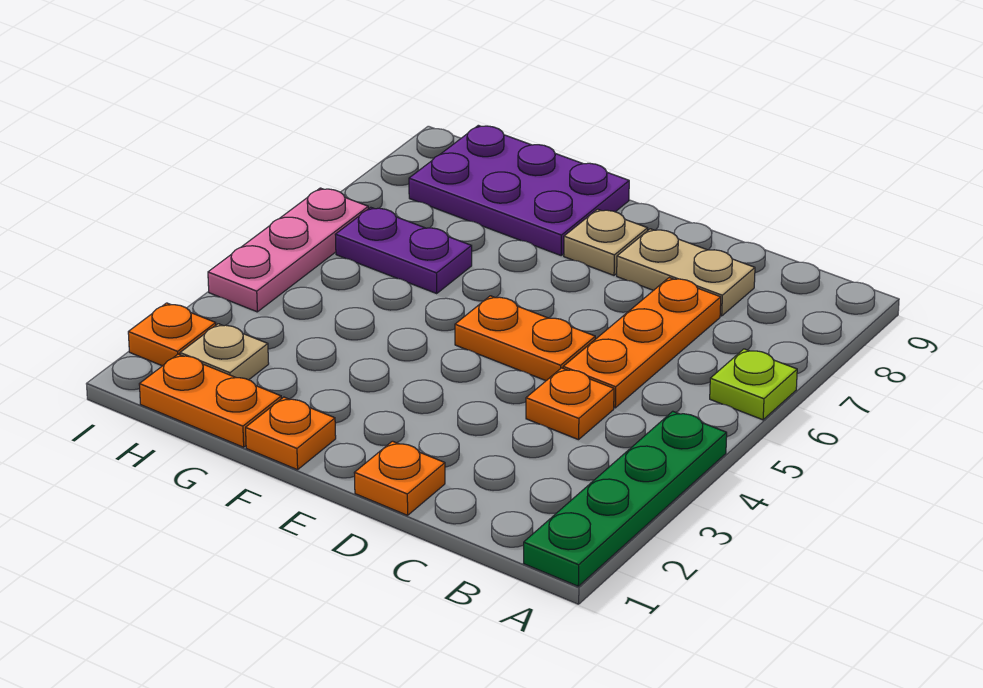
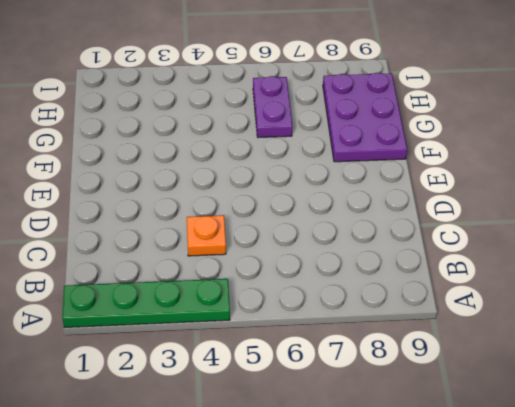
none -> lime 1x1 plate [710,349,797,420]
none -> orange 1x3 plate [563,278,721,408]
none -> tan 1x2 plate [617,229,755,316]

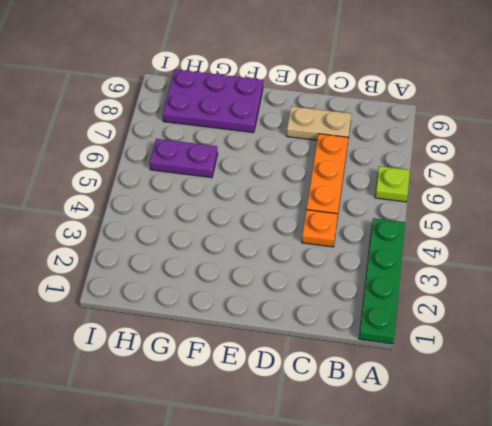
none -> orange 1x1 plate [354,441,445,515]
none -> orange 1x2 plate [455,296,595,381]
none -> tan 1x1 plate [564,209,648,275]

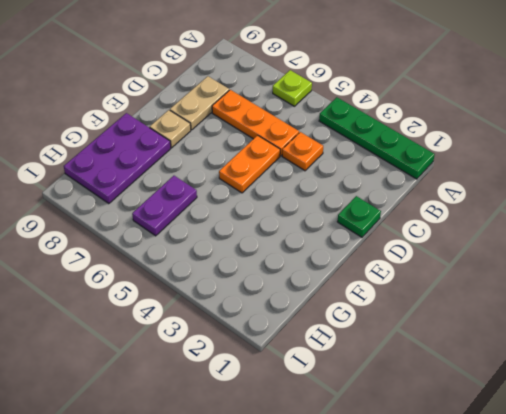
green 1x1 plate [337,196,381,237] -> orange 1x1 plate [354,441,445,515]
none -> orange 1x1 plate [246,397,336,470]
none -> orange 1x2 plate [139,354,281,447]
none -> tan 1x1 plate [180,324,269,380]

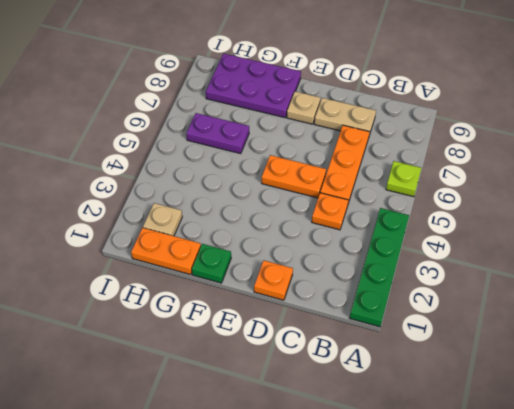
green 1x1 plate [192,244,231,283] -> orange 1x1 plate [246,397,336,470]
none -> orange 1x1 plate [128,303,216,366]
none -> pink 1x3 plate [208,188,368,312]

